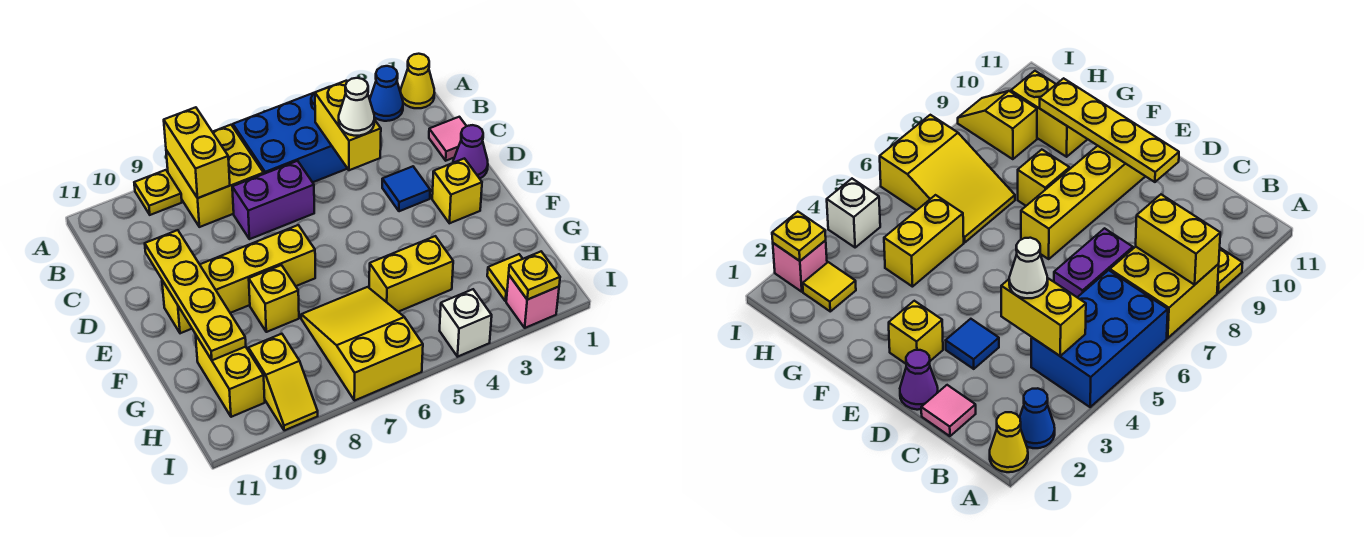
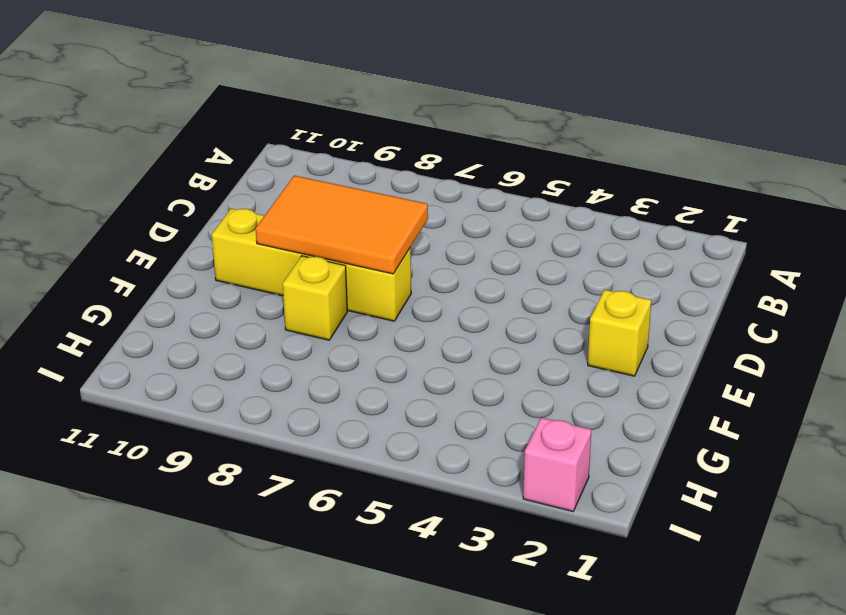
orange 2x3 tile [256,176,428,274] -> none
none -> yellow 1x1 cone [401,54,434,108]
none -> blue 1x1 cone [370,66,403,121]
none -> blue 2x3 brick [233,93,347,182]

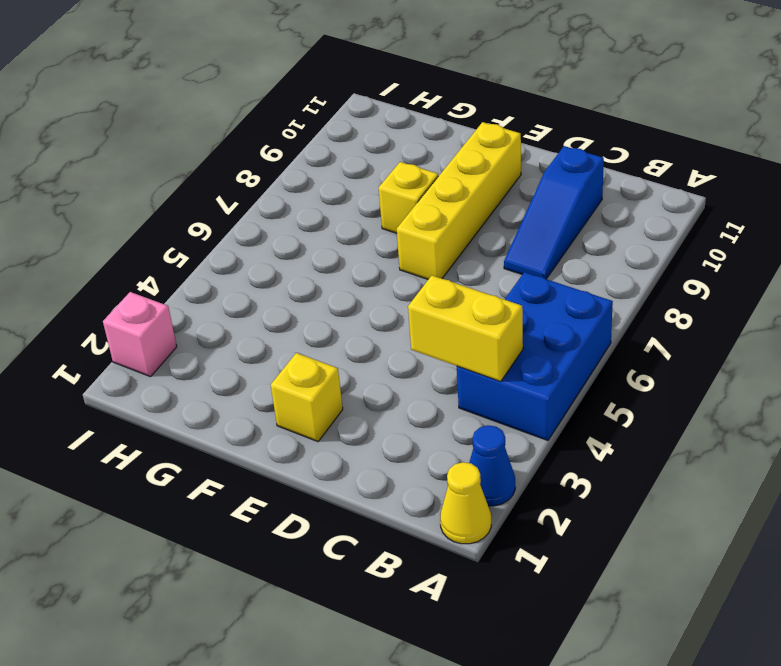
blue 1x3 slope [504,146,604,279] -> none
none -> yellow 2x2 brick [166,125,264,227]
none -> yellow 1x1 plate [134,170,182,215]
none -> pink 1x1 tile [429,117,466,161]

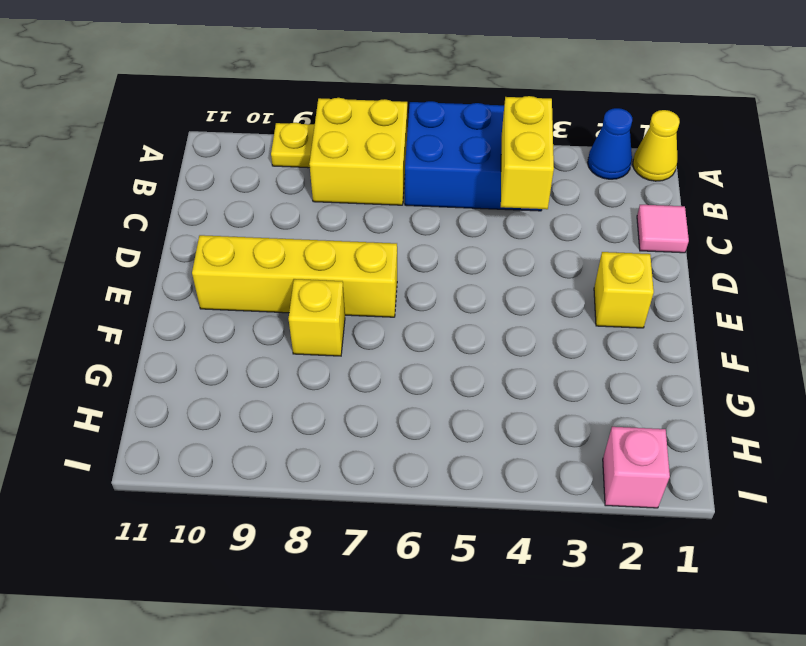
none -> purple 1x2 brick [232,161,314,239]
none -> purple 1x1 cone [453,125,488,179]
none -> blue 1x1 tile [382,166,430,211]

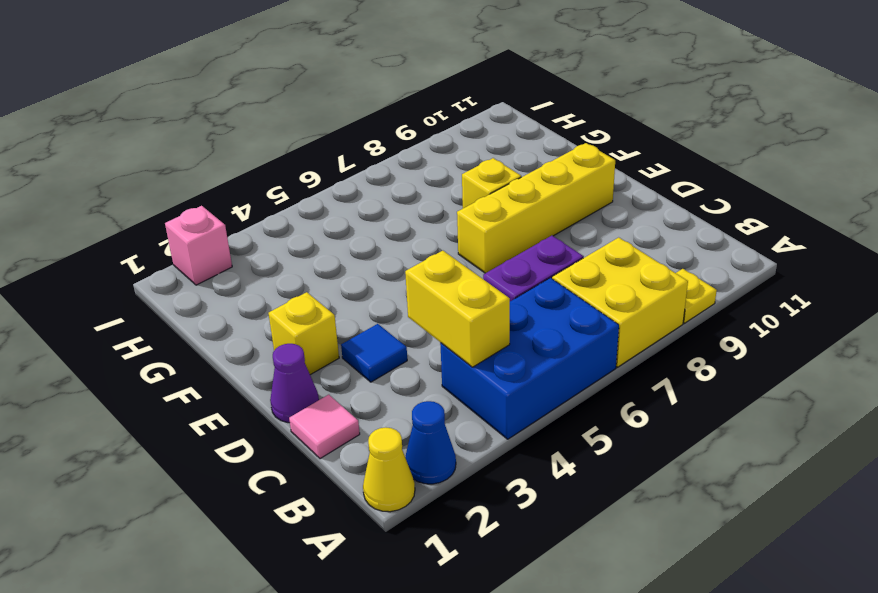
none -> yellow 1x2 brick [369,236,453,312]
none -> yellow 2x3 slope [301,287,423,401]
none -> yellow 1x2 brick [196,336,265,417]

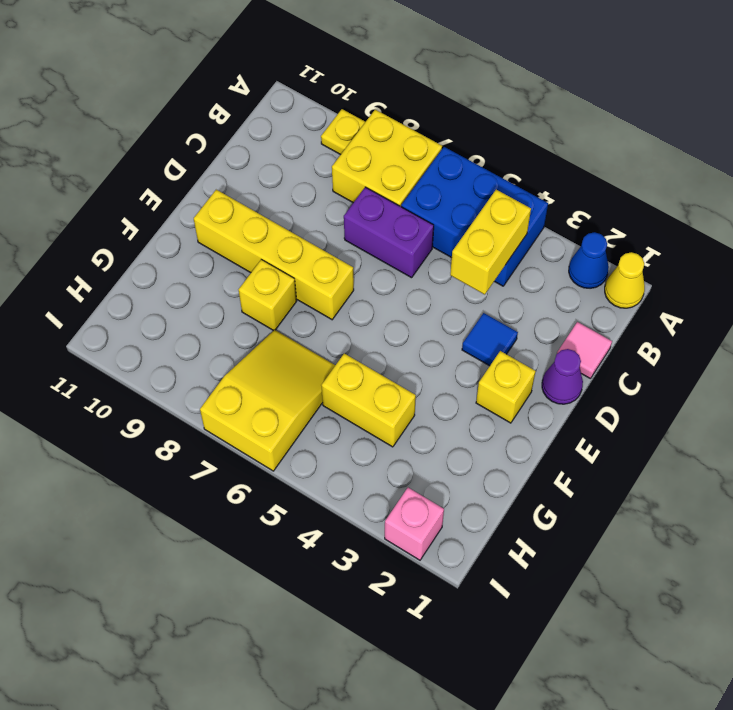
none -> yellow 1x2 brick [196,336,265,417]
none -> yellow 1x1 tile [487,254,523,301]
none -> yellow 1x2 slope [248,334,318,430]

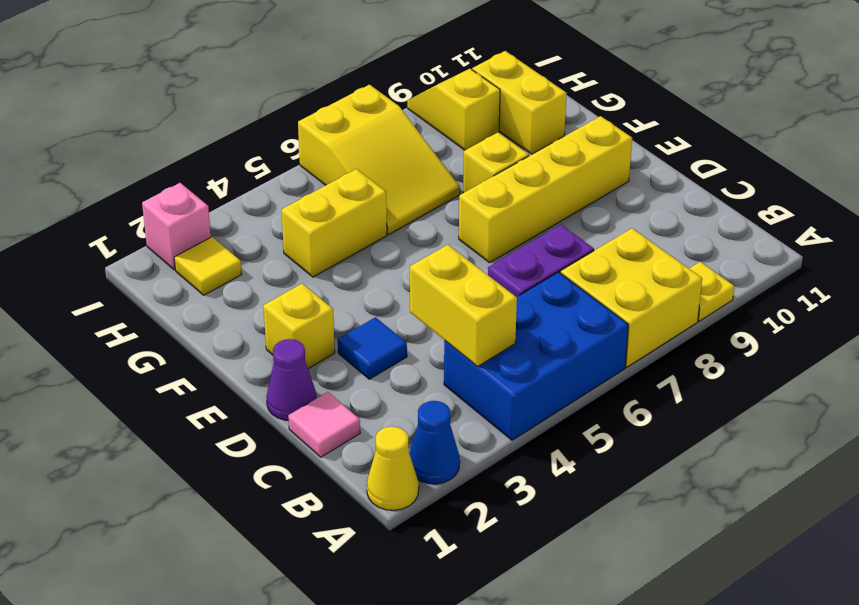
none -> white 1x1 brick [440,289,492,357]
none -> yellow 1x2 brick [164,107,230,198]
none -> yellow 1x4 plate [145,230,246,360]

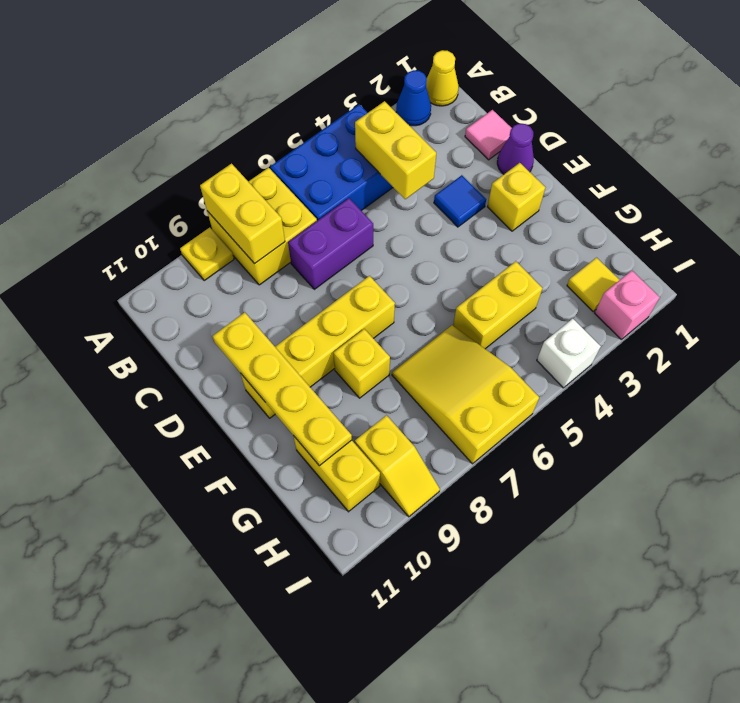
none -> yellow 1x1 plate [509,252,560,300]
none -> white 1x1 cone [339,78,374,136]

